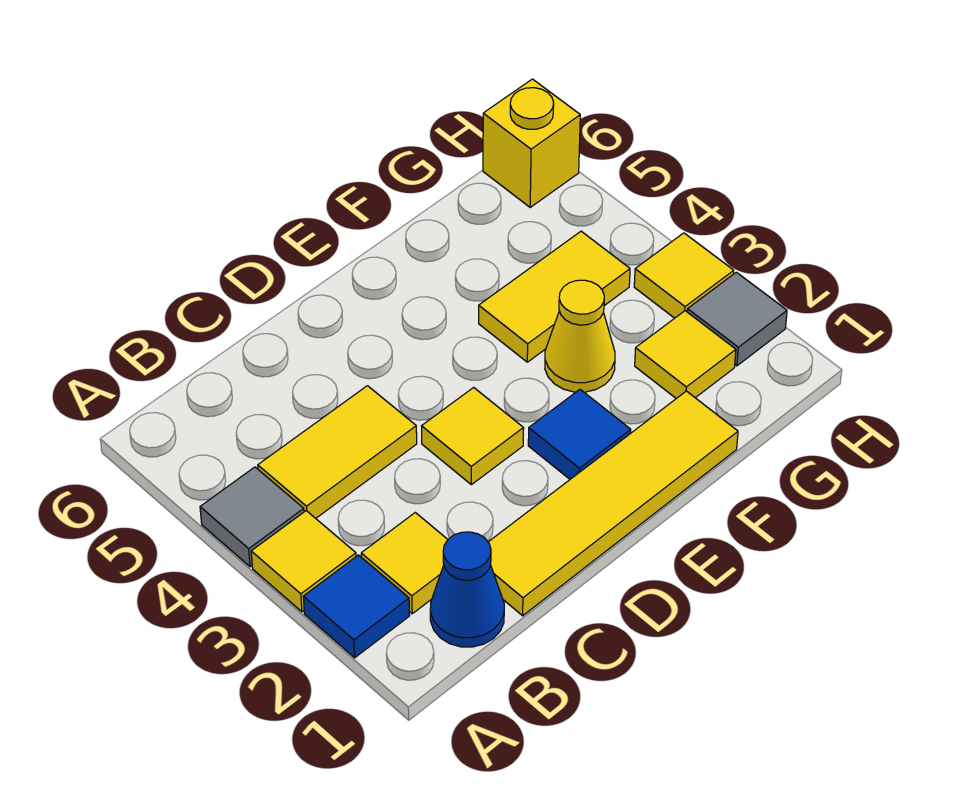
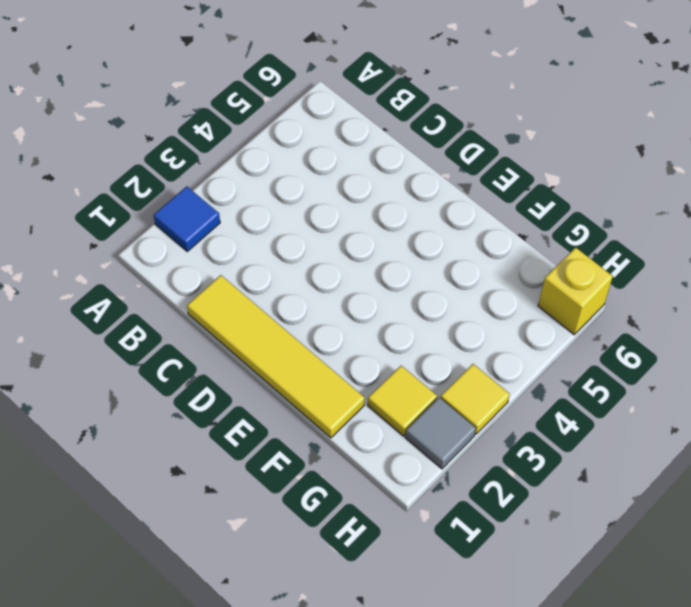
none -> yellow 1x1 tile [251,511,356,612]
none -> grey 1x1 tile [200,467,304,567]
none -> blue 1x1 cone [430,532,504,647]

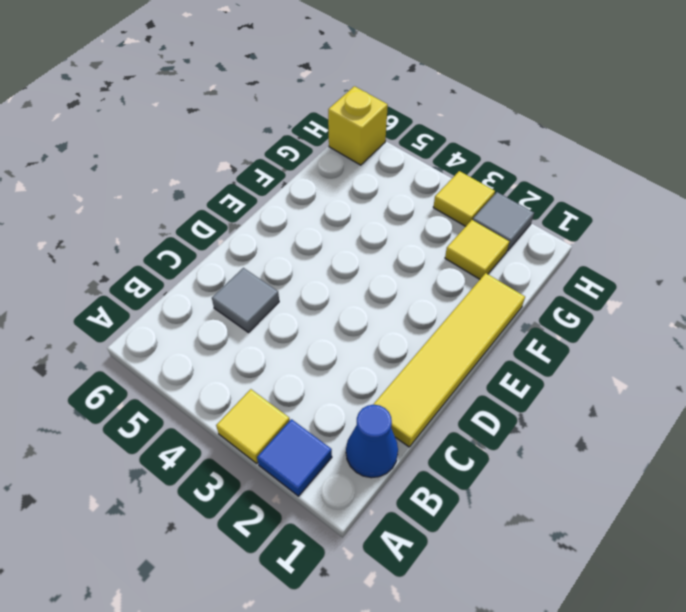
grey 1x1 tile [212,268,279,332] -> grey 1x1 tile moved to [200,467,304,567]
none -> yellow 1x1 tile [361,513,448,614]
none -> yellow 1x2 tile [258,386,417,518]
none -> yellow 1x1 tile [422,387,524,485]

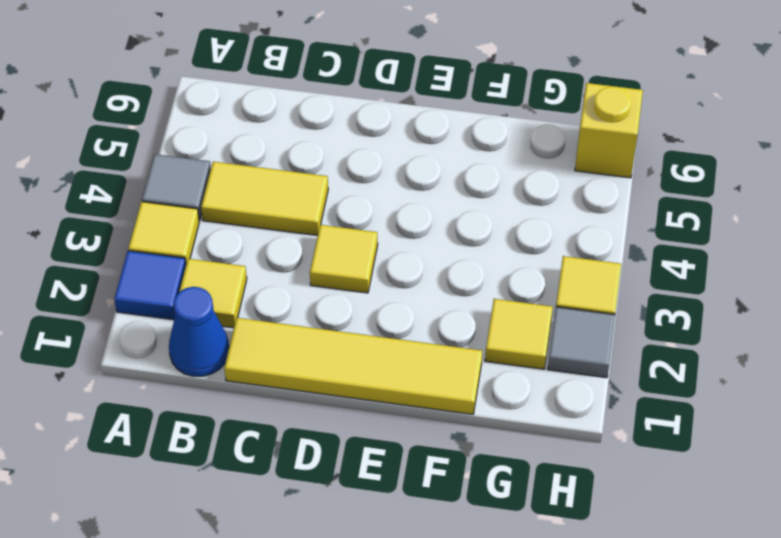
none -> blue 1x1 tile [528,390,631,479]
none -> yellow 1x1 cone [545,280,615,392]
none -> yellow 1x2 tile [479,231,630,362]

